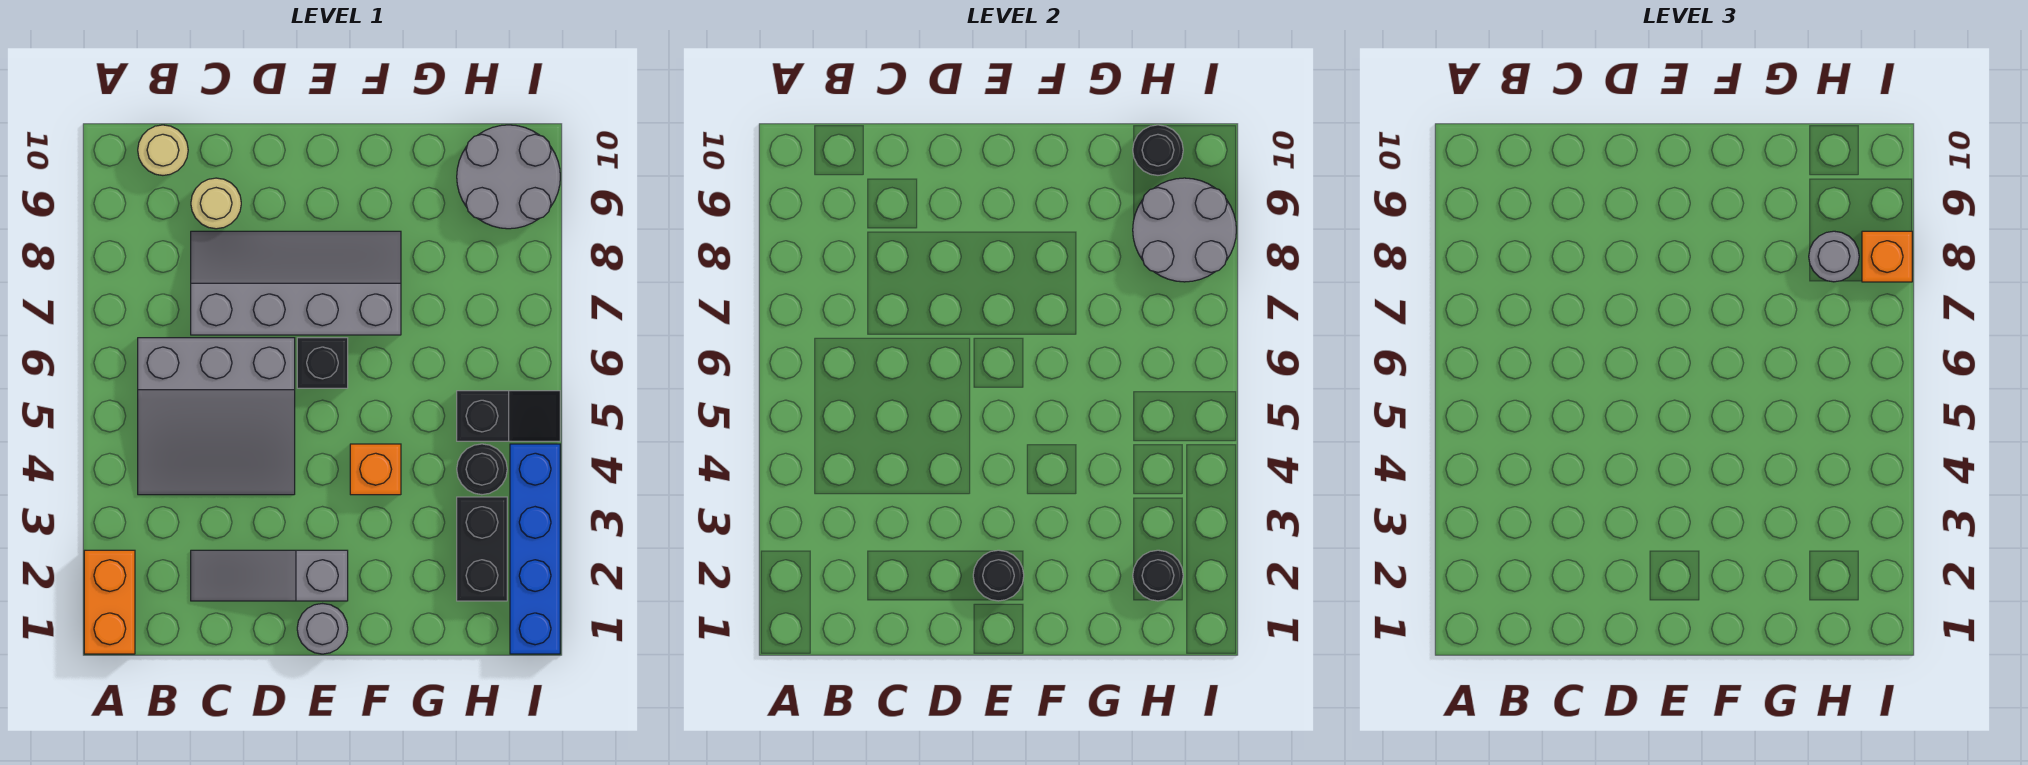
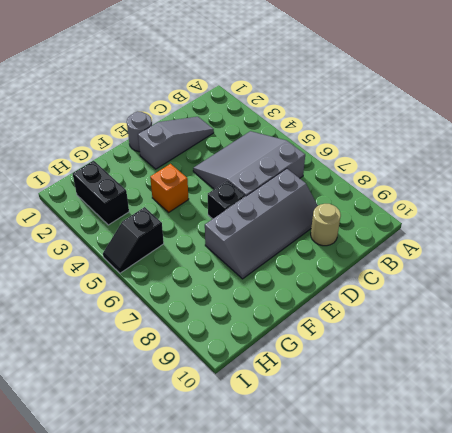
none -> orange 1x2 brick [84,550,135,654]
none -> tan 1x1 round brick [138,125,188,175]
none -> black 1x1 round brick [457,444,507,495]

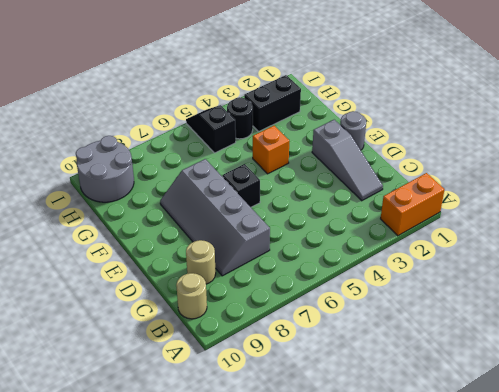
none -> grey 3x3 slope [138,338,295,495]
none -> blue 1x4 brick [510,444,560,654]
none -> black 1x1 round brick [973,550,1024,601]

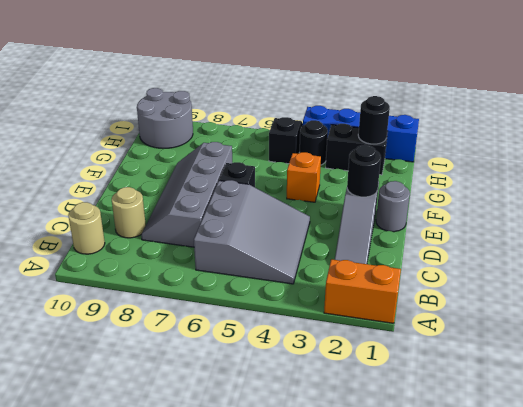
none -> grey 2x2 round brick [1133,178,1236,282]
none -> black 1x1 round brick [1133,125,1183,175]
none -> grey 1x1 round brick [1809,231,1859,282]

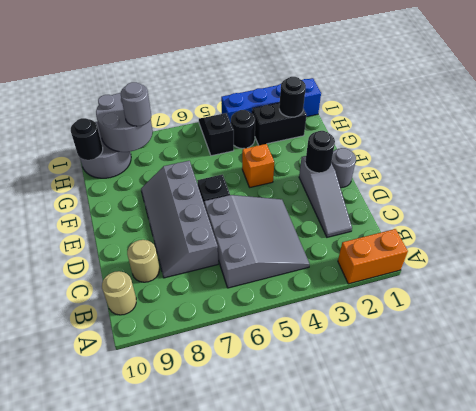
none -> orange 1x1 brick [1862,231,1912,282]

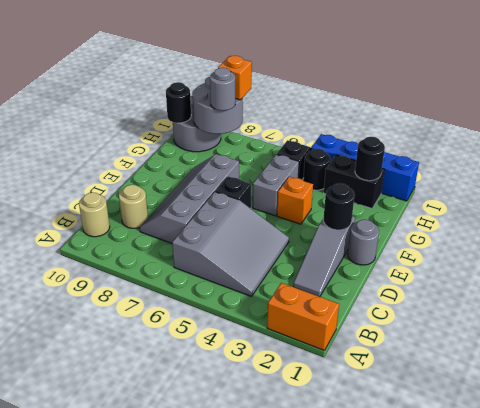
grey 1x2 brick [253,154,299,216] -> none

